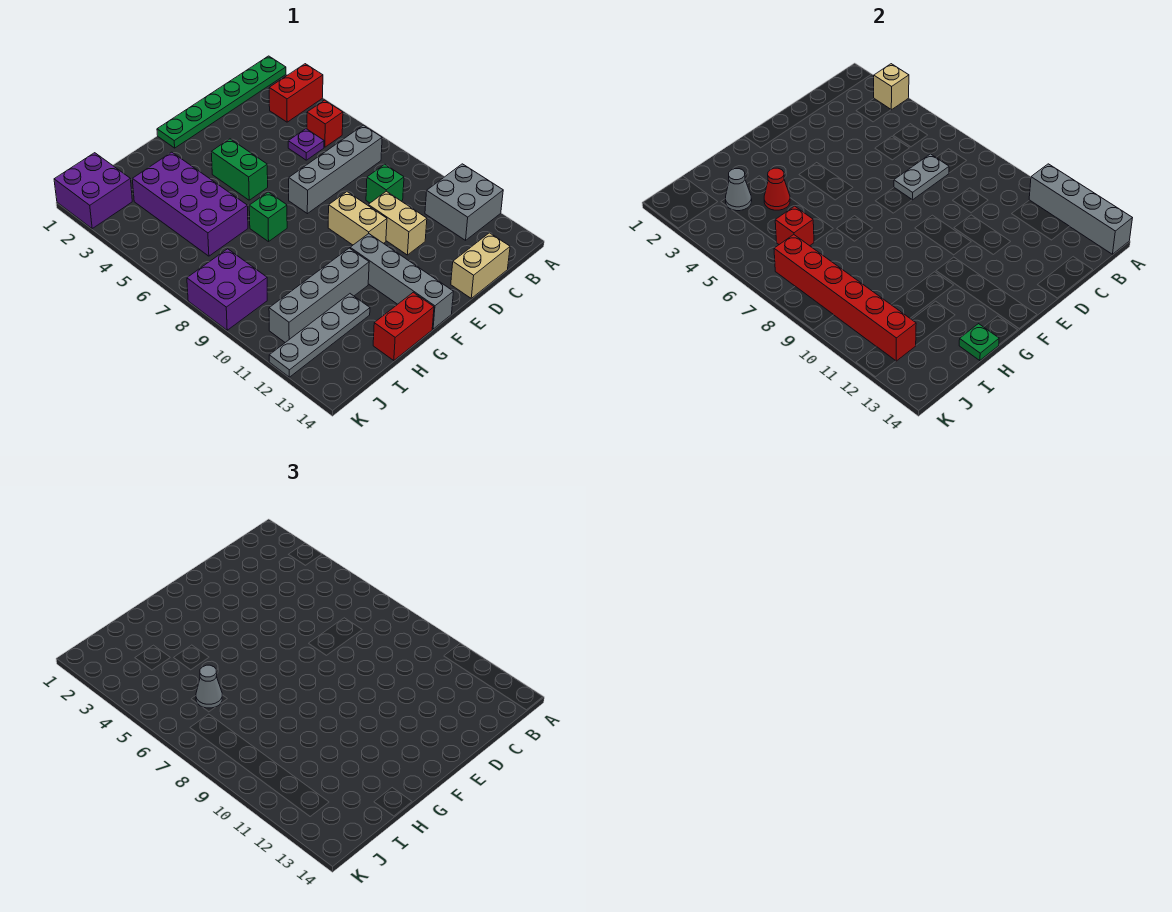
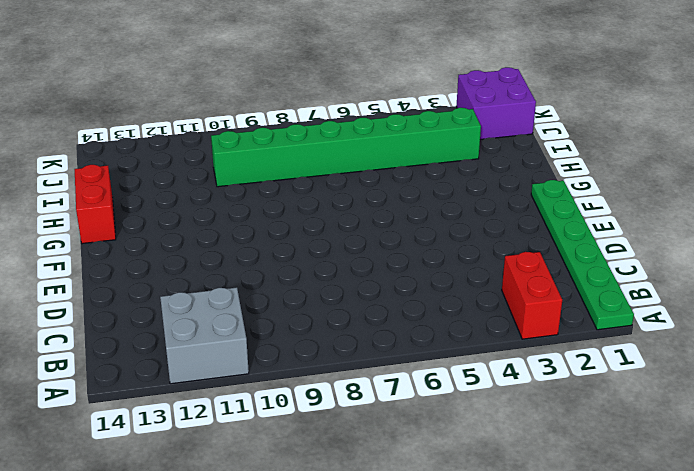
green 1x8 brick [211,108,481,187] -> purple 2x4 brick [132,152,248,256]
none -> red 1x1 brick [307,100,343,147]
none -> grey 1x4 brick [289,125,382,214]
none -> purple 1x1 plate [288,129,324,160]

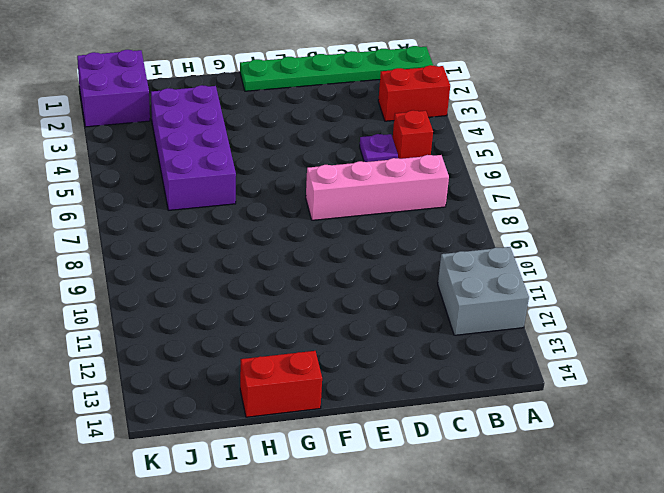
pink 1x4 brick [306,155,449,220] -> grey 1x4 brick [289,125,382,214]
none -> green 1x1 brick [366,164,404,203]
none -> tan 1x2 brick [451,233,510,298]
none -> tan 1x2 brick [368,191,427,255]

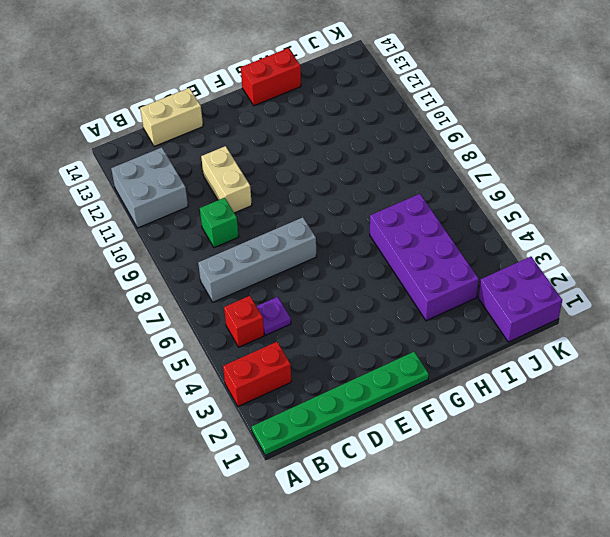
none -> tan 1x2 brick [328,192,387,245]
none -> green 1x2 brick [211,139,268,200]
none -> grey 1x4 brick [350,234,453,329]

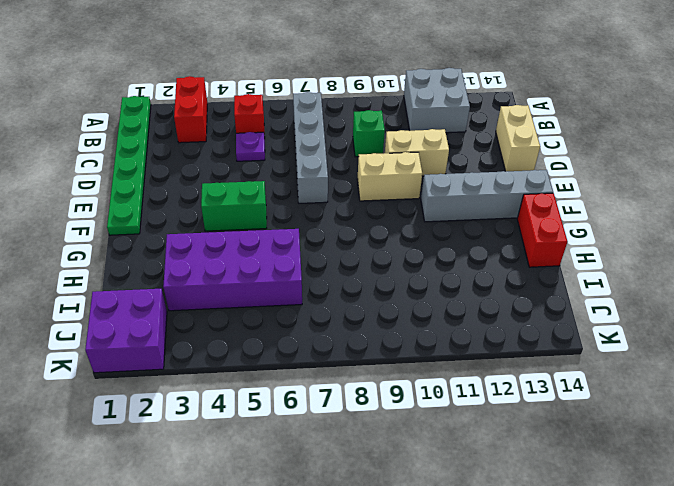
none -> green 1x1 brick [249,192,287,242]
none -> grey 1x4 brick [269,248,369,342]
none -> grey 1x4 plate [269,294,370,377]

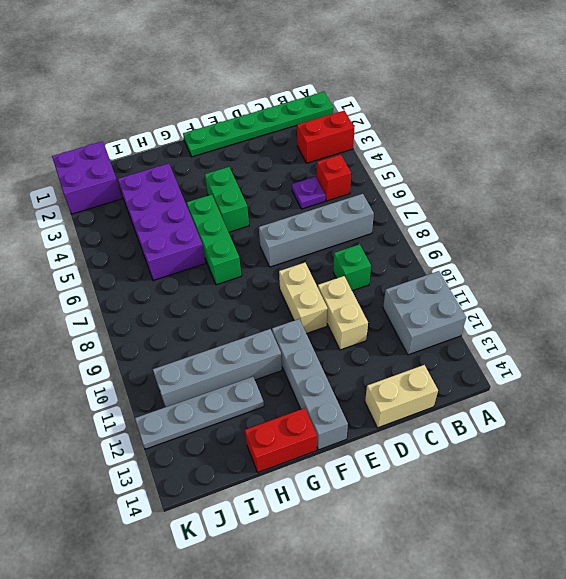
green 1x3 brick [187,195,242,285] -> green 1x1 brick [249,192,287,242]
none -> purple 2x2 brick [187,249,267,330]
none -> tan 1x1 brick [874,64,909,110]
none -> grey 1x4 brick [1029,164,1132,254]

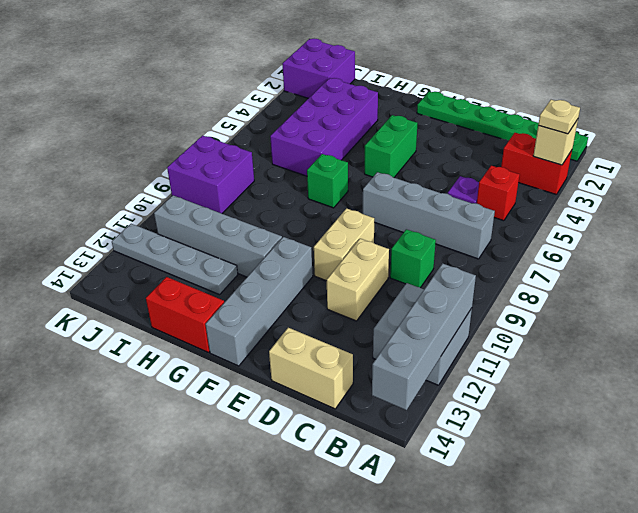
tan 1x1 plate [538,100,580,134] -> none
none -> grey 1x2 plate [894,154,949,200]
none -> red 1x1 cone [764,168,790,210]
none -> green 1x1 plate [959,324,999,361]

